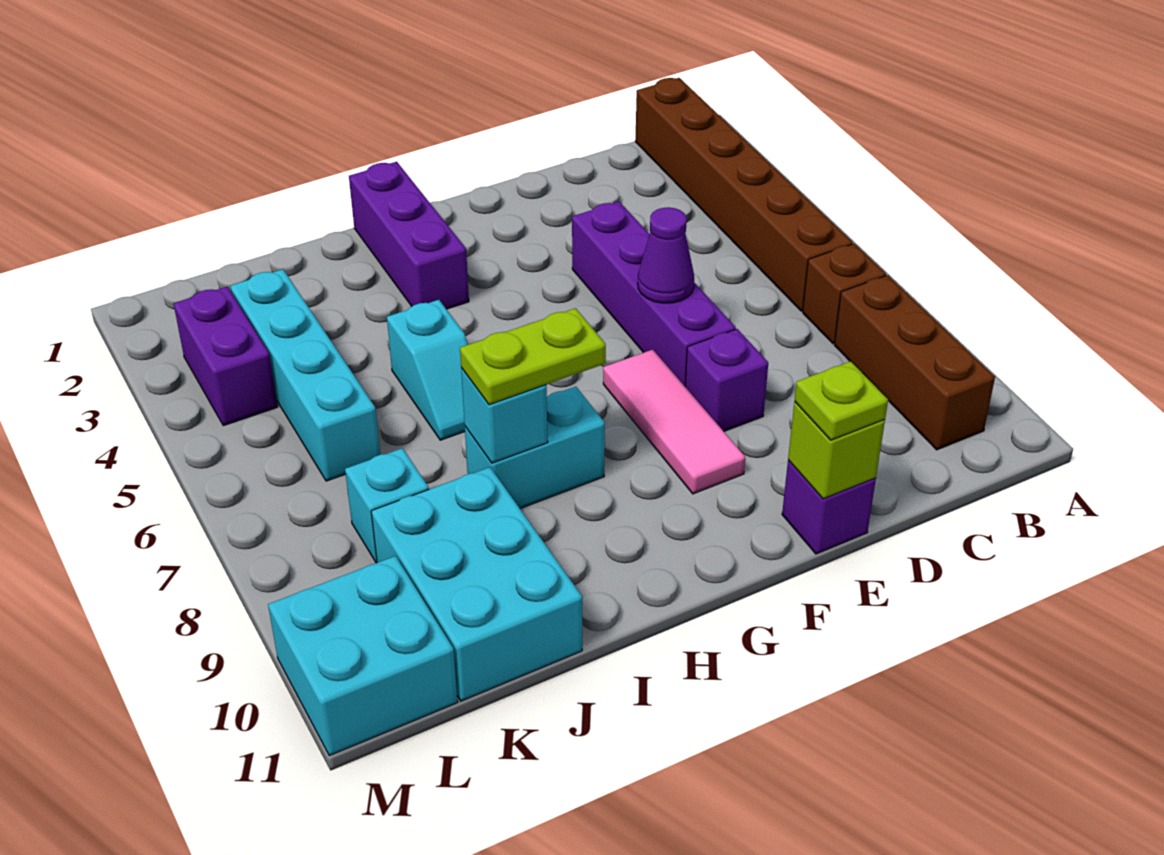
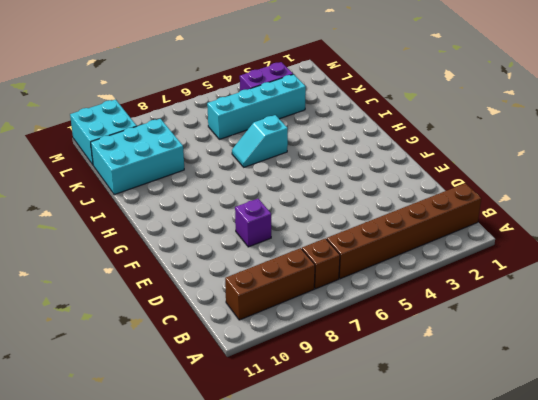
none -> purple 1x4 brick [572,202,736,386]
none -> purple 1x1 brick [782,460,876,554]
none -> pink 1x3 tile [603,350,745,494]

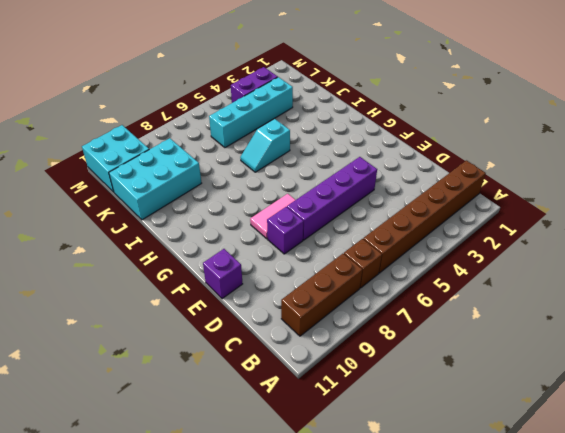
pink 1x2 tile [250,194,295,239] -> pink 1x3 tile [603,350,745,494]
none -> purple 1x3 brick [349,162,469,309]
none -> cyan 1x2 brick [465,386,605,509]
none -> cyan 1x1 brick [345,448,429,563]

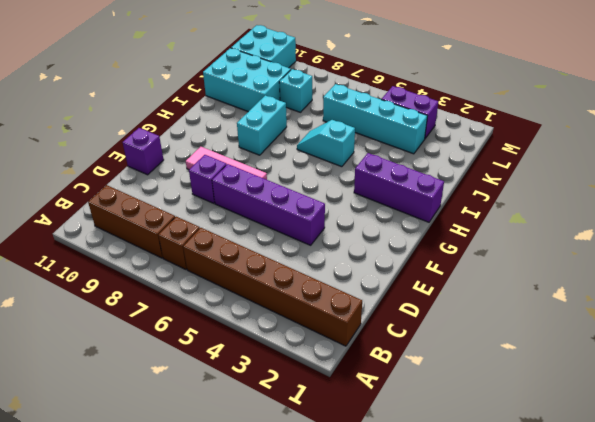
none -> purple 1x1 cone [638,207,694,303]
none -> lime 1x1 brick [788,402,885,499]
none -> cyan 1x1 brick [461,368,548,463]

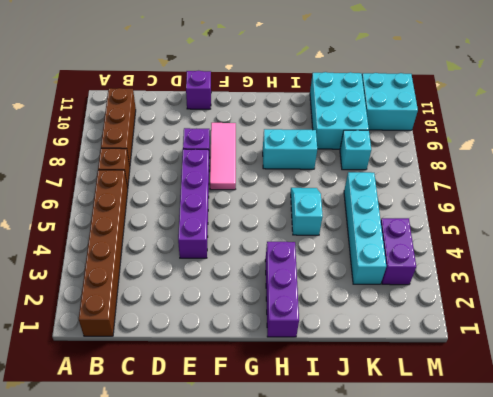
none -> purple 1x1 cone [638,207,694,303]
none -> lime 1x1 brick [788,402,885,499]
none -> cyan 1x1 brick [461,368,548,463]

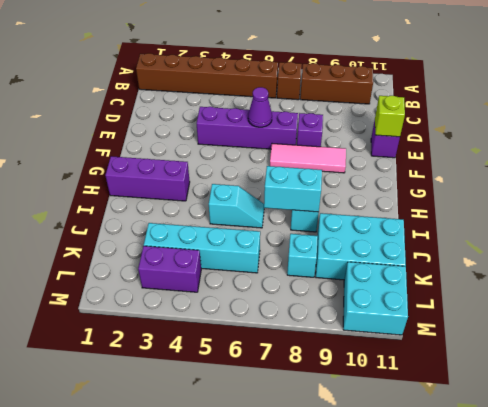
cyan 1x2 brick [264,166,322,212] -> cyan 1x1 brick [461,368,548,463]
none -> lime 1x1 plate [794,361,888,440]
none -> lime 1x2 plate [460,308,606,405]

